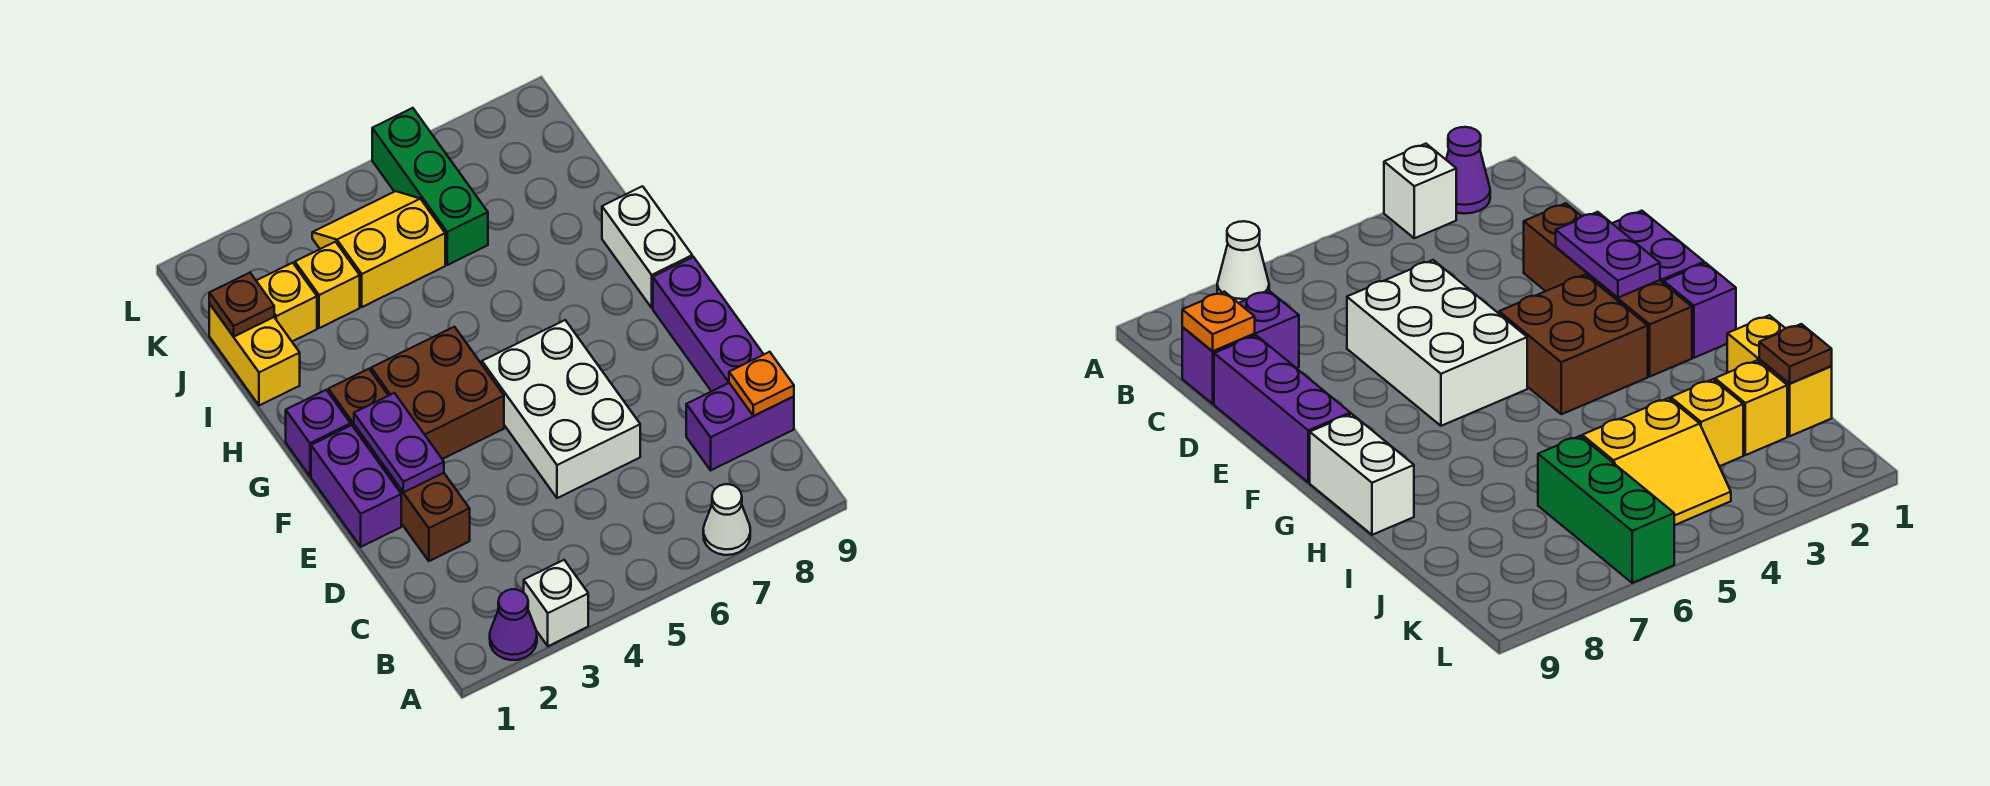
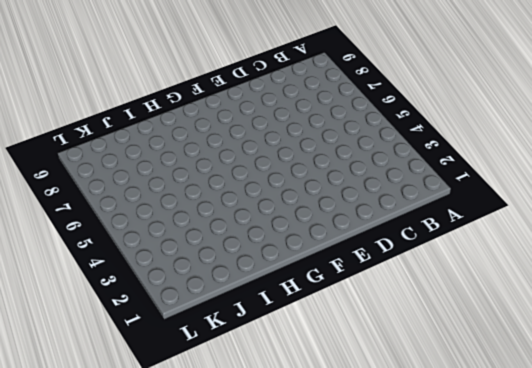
none -> purple 1x1 cone [490,589,537,660]
none -> white 1x1 brick [524,560,588,646]
none -> white 1x1 cone [703,484,750,555]

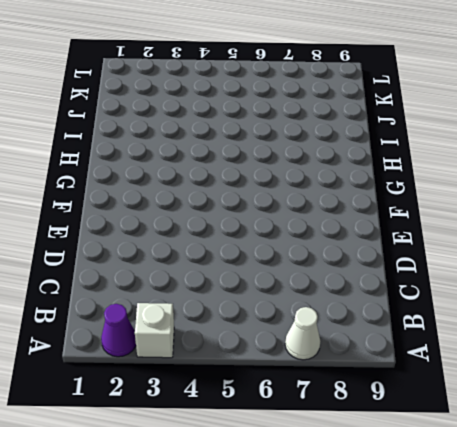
none -> purple 1x2 brick [686,383,794,470]
none -> brown 1x4 brick [328,369,470,561]
none -> white 2x3 brick [482,320,640,498]

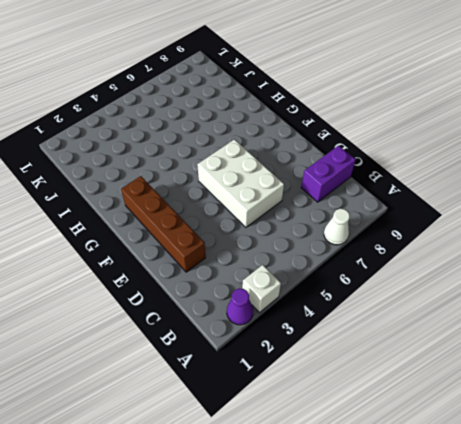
none -> purple 1x3 brick [653,257,764,391]
none -> purple 1x2 brick [311,425,401,547]
none -> brown 2x2 brick [371,327,504,459]

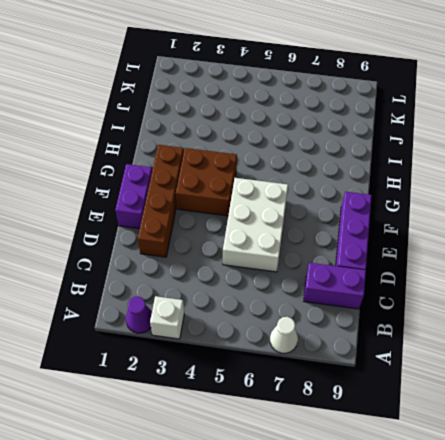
none -> purple 1x1 brick [286,390,351,476]
none -> white 1x2 brick [602,186,692,308]
none -> yellow 1x2 brick [209,304,300,406]

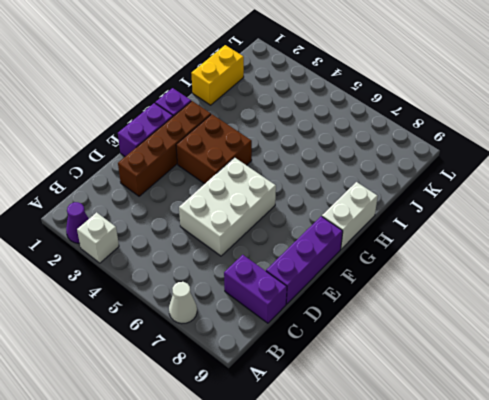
none -> yellow 1x1 brick [256,263,317,341]
none -> yellow 1x1 brick [295,242,360,328]
none -> yellow 2x2 slope [312,191,445,307]

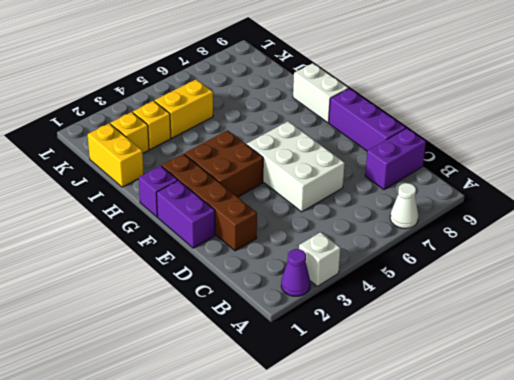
none -> green 1x3 brick [372,108,488,265]
none -> orange 1x1 plate [729,352,794,416]
none -> purple 1x2 plate [354,393,444,492]

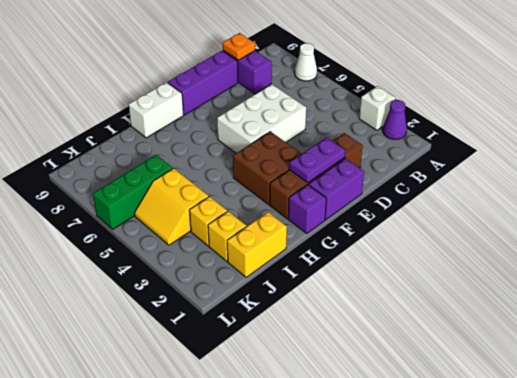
none -> brown 1x1 plate [209,273,274,337]

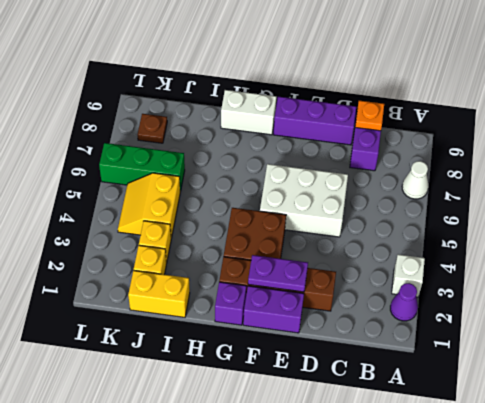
brown 1x1 plate [138,114,167,143] -> brown 1x1 plate moved to [209,273,274,337]

